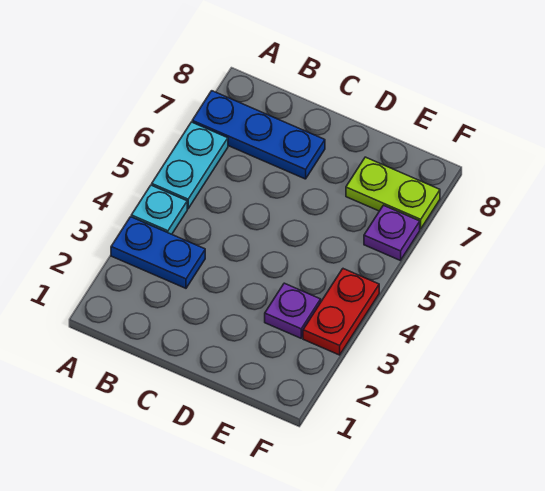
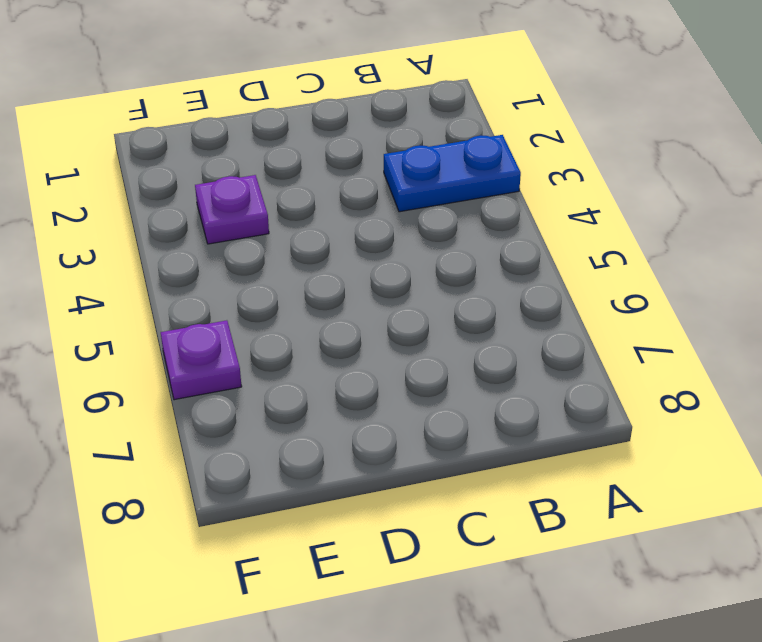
none -> cyan 1x1 plate [131,185,187,234]
none -> cyan 1x2 plate [152,122,228,209]

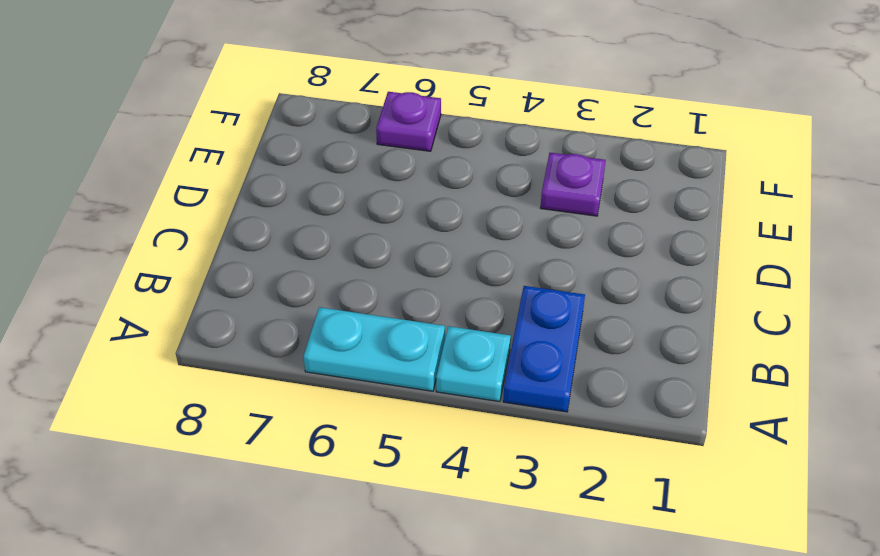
none -> blue 1x3 plate [192,91,325,179]
none -> lime 1x2 plate [346,157,440,229]

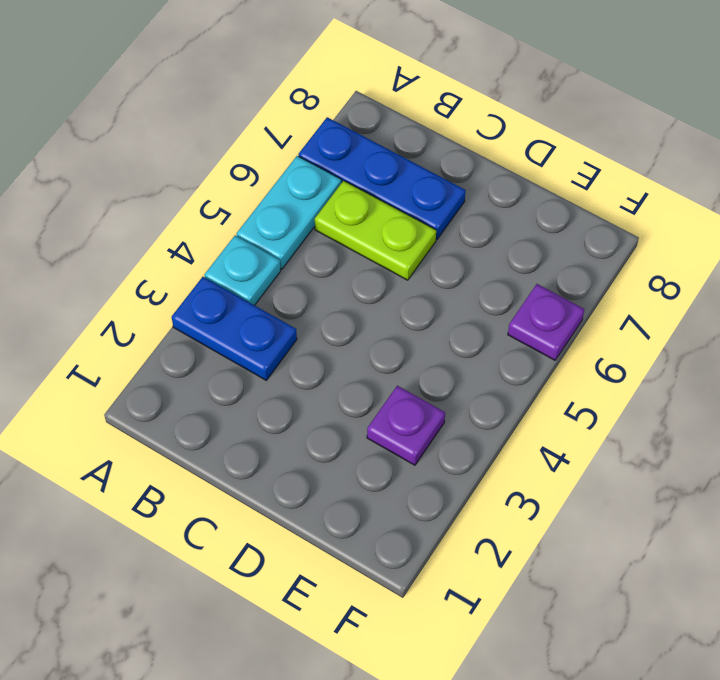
lime 1x2 plate [315,181,436,280] -> lime 1x2 plate moved to [346,157,440,229]
none -> red 1x2 plate [303,269,379,355]

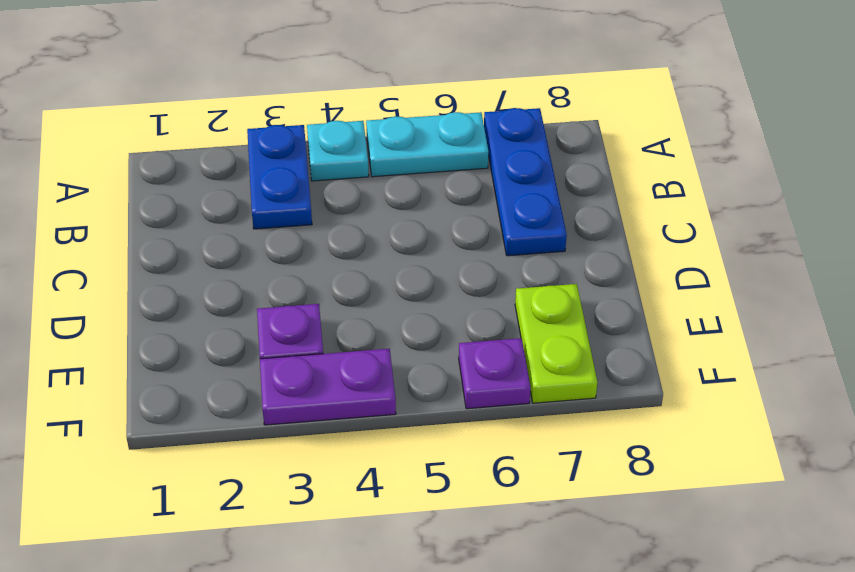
purple 1x2 plate [260,349,396,425] -> red 1x2 plate [303,269,379,355]

